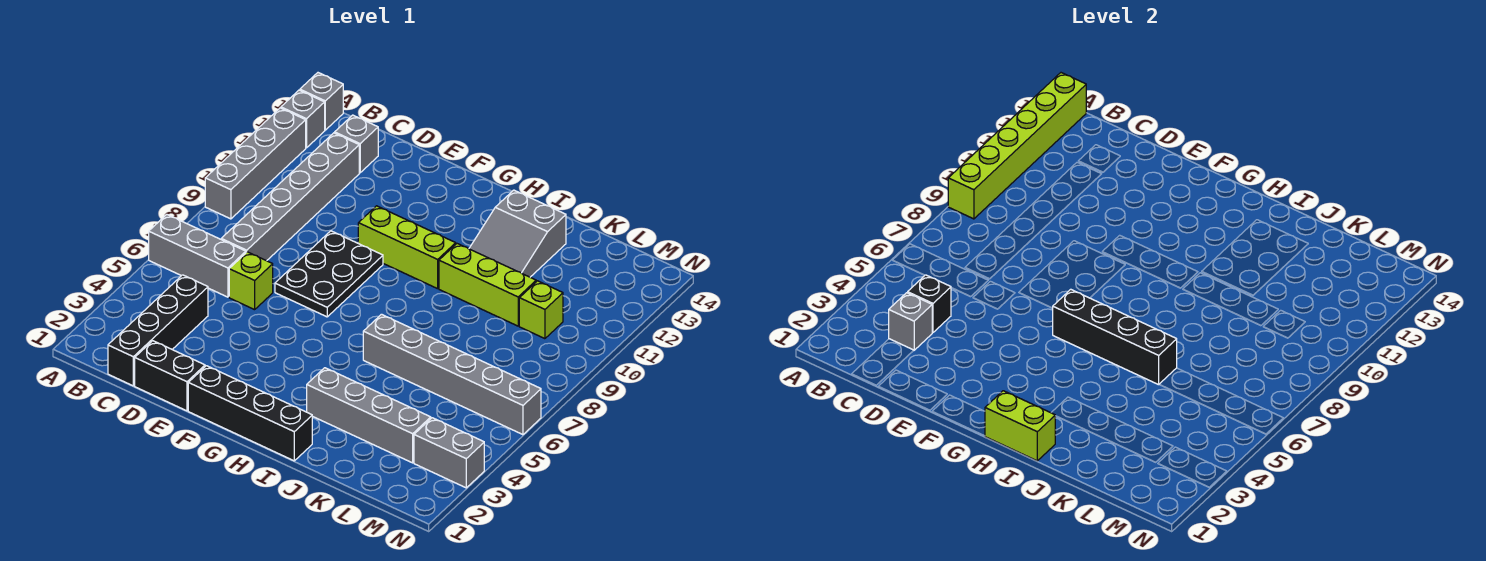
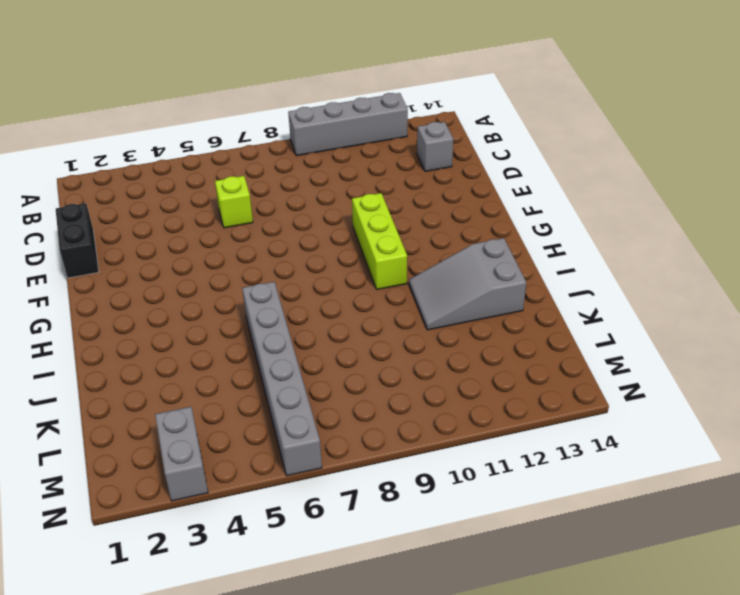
none -> grey 1x3 brick [149,214,246,297]
none -> grey 1x1 brick [281,90,325,148]
none -> grey 1x1 brick [300,73,343,130]

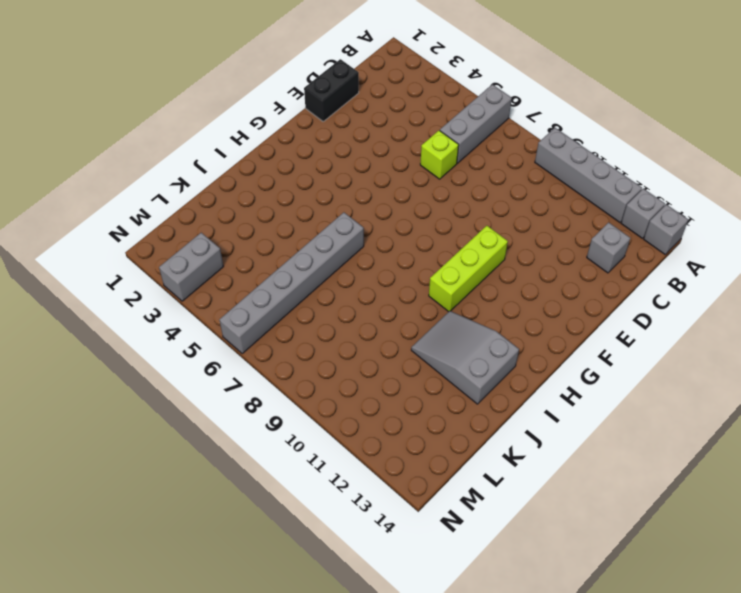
none -> black 1x4 brick [108,275,208,386]
none -> grey 1x6 brick [221,133,359,261]
none -> black 2x3 plate [275,231,383,317]

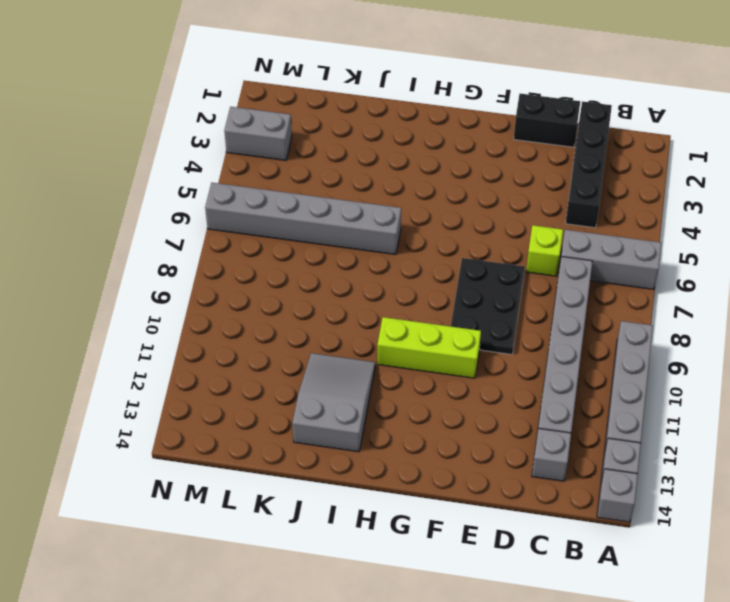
none -> black 1x4 brick [188,366,312,461]
none -> grey 1x4 brick [307,368,431,463]
none -> lime 1x3 brick [439,244,536,326]

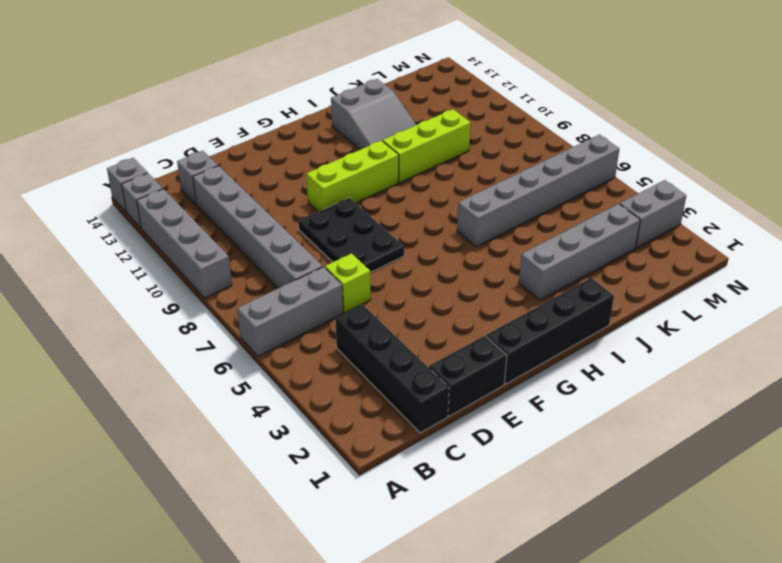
none -> lime 1x1 brick [519,281,563,339]
none -> lime 1x6 brick [948,73,1086,219]
none -> grey 1x1 brick [889,293,932,350]

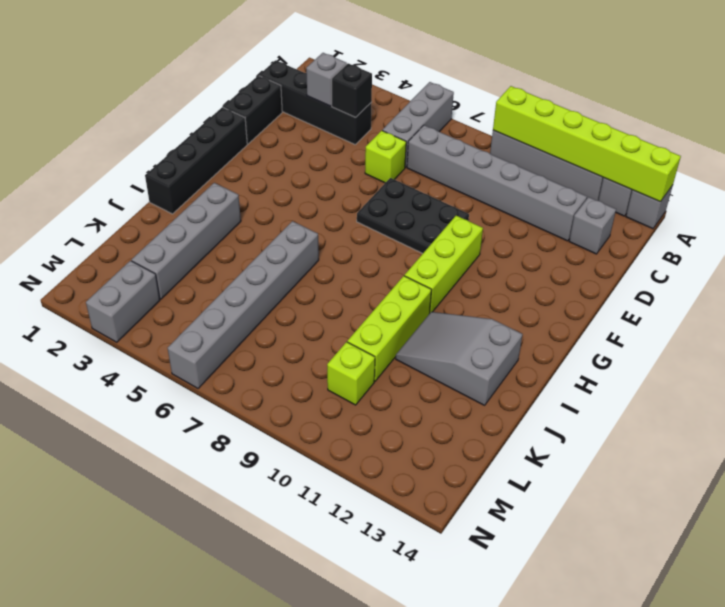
none -> black 1x4 brick [1053,289,1177,385]
none -> lime 1x2 brick [985,391,1055,461]

